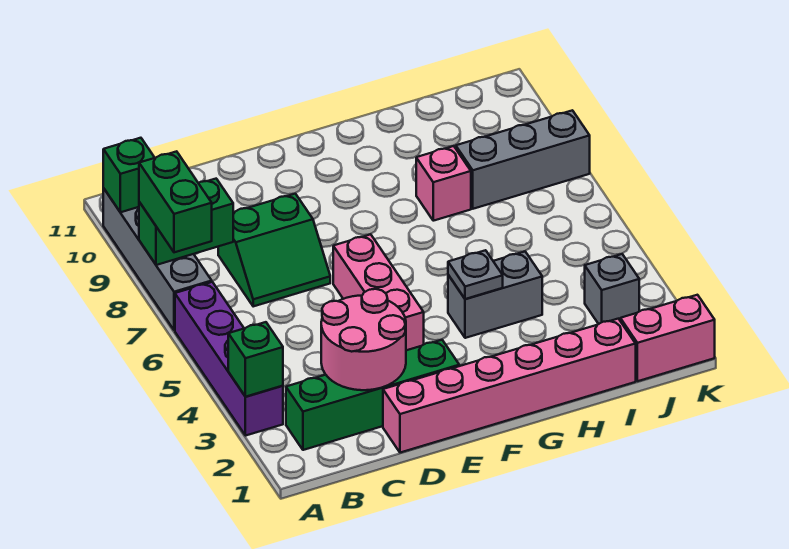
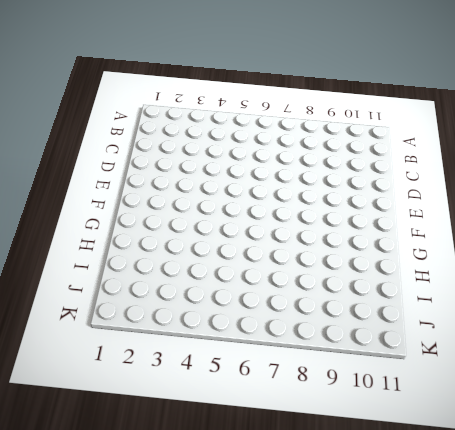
none -> purple 1x4 brick [175,282,283,436]
none -> grey 1x4 brick [103,188,212,330]
none -> green 1x4 brick [286,340,459,450]

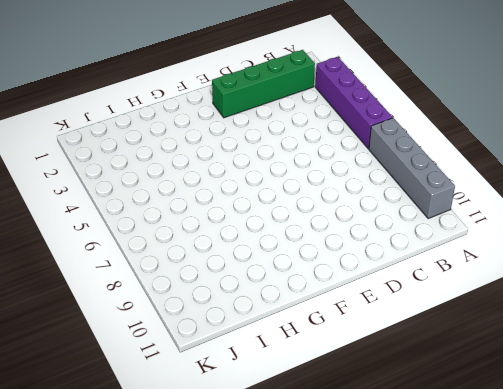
none -> green 2x2 slope [218,194,330,306]
none -> pink 1x6 brick [383,319,636,453]
none -> pink 1x3 brick [333,234,424,350]

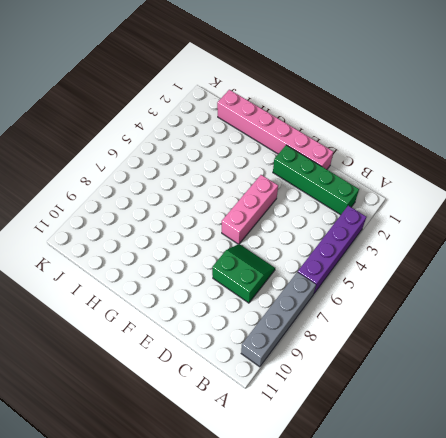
none -> grey 1x2 brick [448,251,542,338]
none -> pink 1x1 brick [416,146,471,221]
none -> grey 1x3 brick [456,110,590,209]

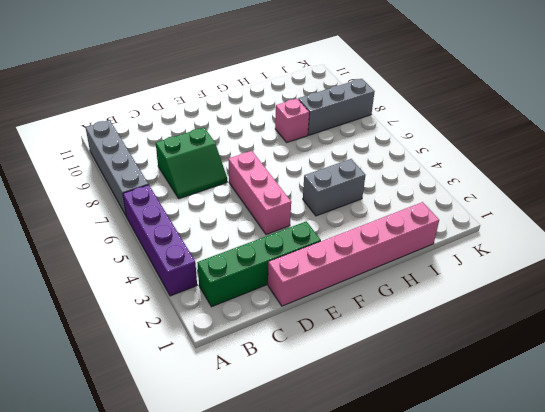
none -> pink 1x2 brick [620,295,715,381]
none -> grey 1x1 brick [585,254,639,324]
none -> green 1x1 brick [228,322,283,397]

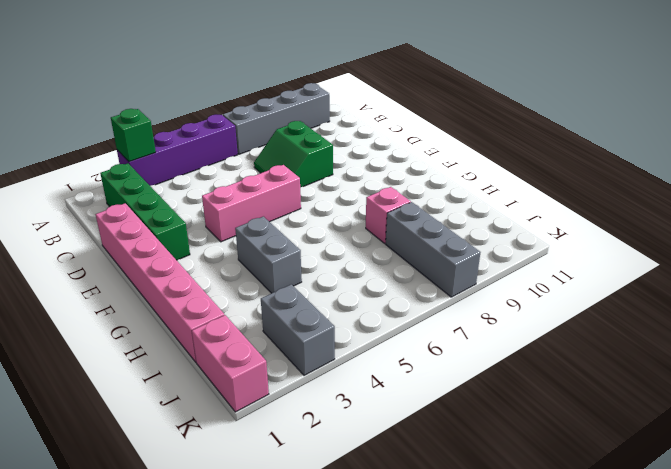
grey 1x2 brick [261,284,335,375] -> grey 1x1 brick [585,254,639,324]
none -> green 1x2 brick [139,179,233,265]
none -> green 1x1 brick [103,138,155,212]
none -> pink 2x2 round brick [321,289,406,390]

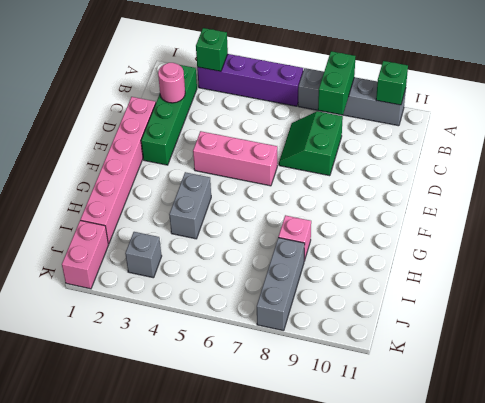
pink 1x1 round brick [158,63,185,103] -> pink 2x2 round brick [321,289,406,390]
none -> grey 1x1 plate [448,250,503,299]
none -> green 1x2 brick [139,151,212,252]

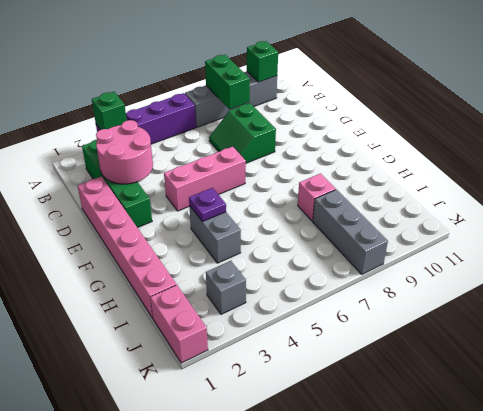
purple 1x1 plate [189,188,226,221] -> grey 1x1 plate [448,250,503,299]
none -> green 1x2 brick [139,151,212,252]

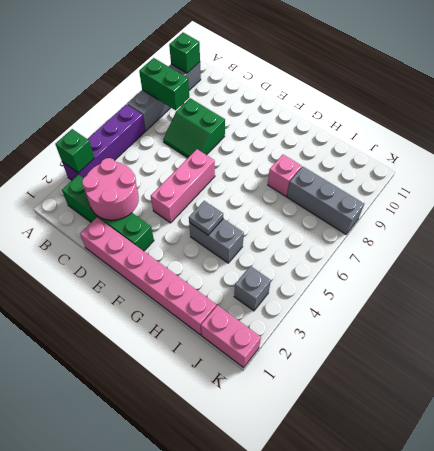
none -> green 1x2 brick [139,151,212,252]

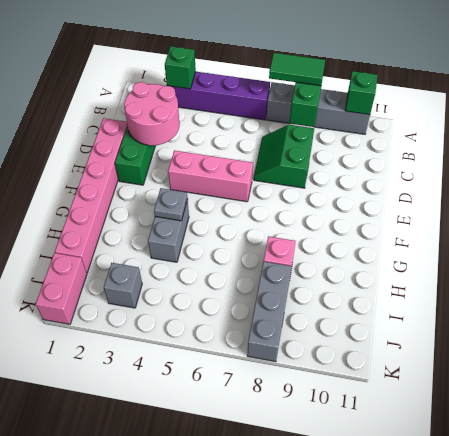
green 1x2 tile [269,53,325,86] -> green 1x2 brick [139,151,212,252]

